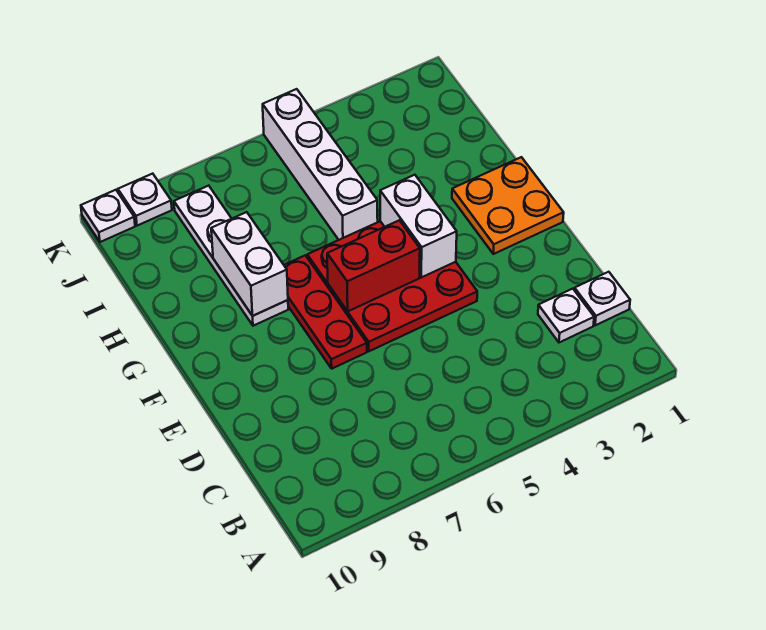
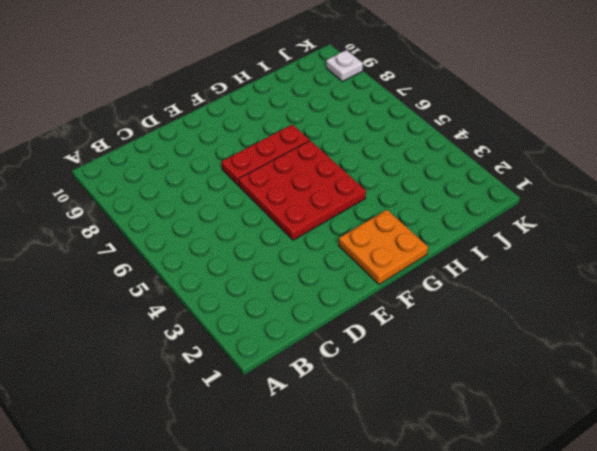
none -> white 1x1 plate [574,272,630,325]
none -> white 1x1 plate [538,289,594,343]
none -> white 1x4 plate [174,186,288,326]

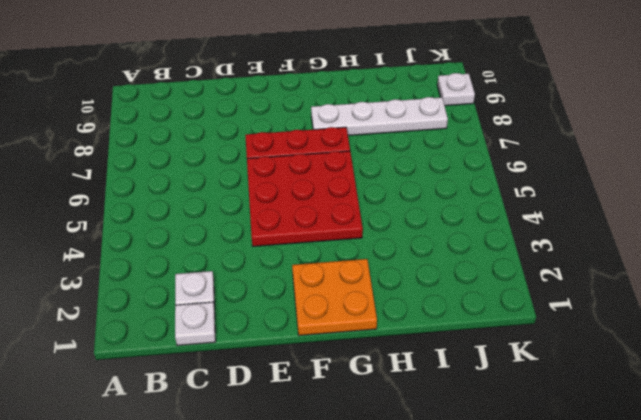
none -> white 1x4 brick [263,89,378,240]
none -> white 1x1 plate [81,190,135,242]
none -> white 1x2 brick [380,175,457,277]

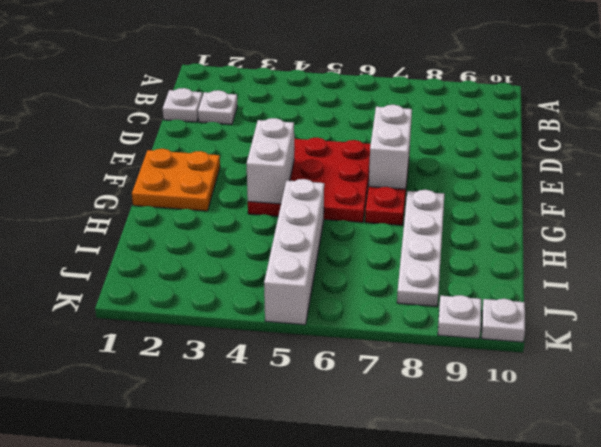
white 1x2 brick [369,105,412,189] -> white 1x2 brick moved to [211,212,288,316]
none -> red 1x2 brick [327,220,420,311]

